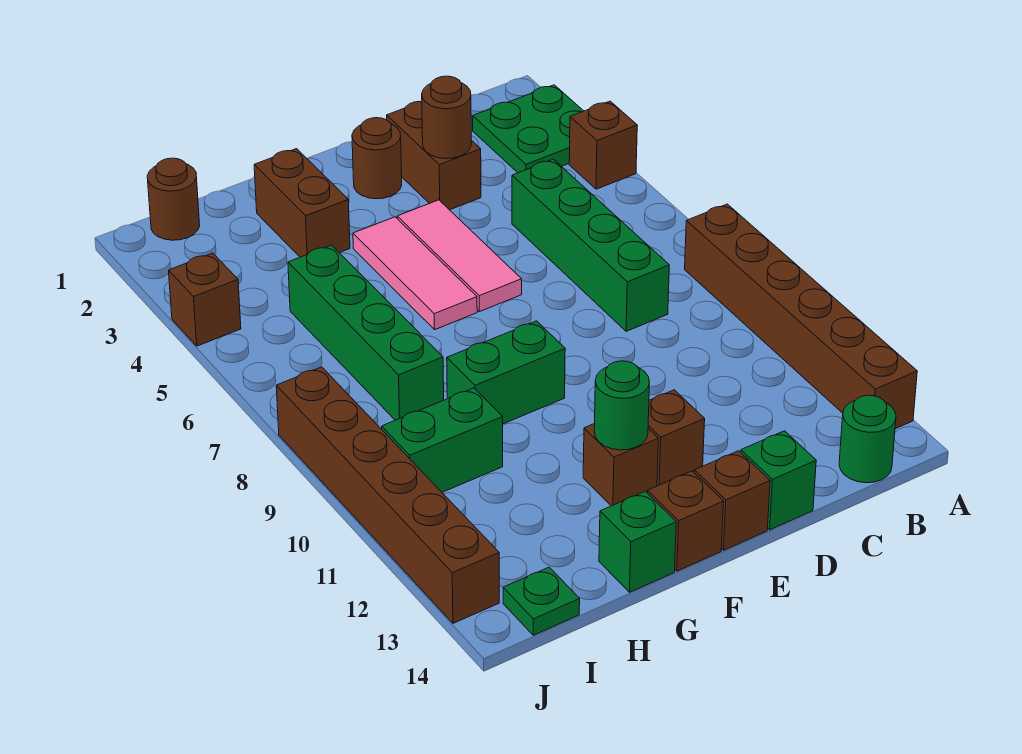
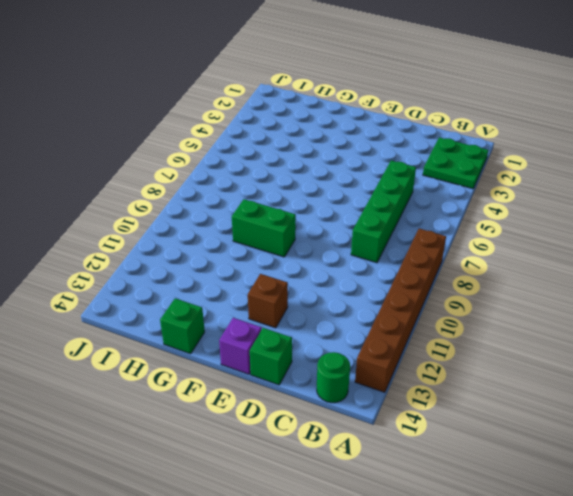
purple 1x1 brick [219,318,262,374] -> brown 1x1 brick [694,451,770,550]
none -> brown 1x1 brick [569,101,637,189]
none -> brown 1x2 brick [387,101,481,210]
none -> brown 1x1 round brick [352,118,402,199]

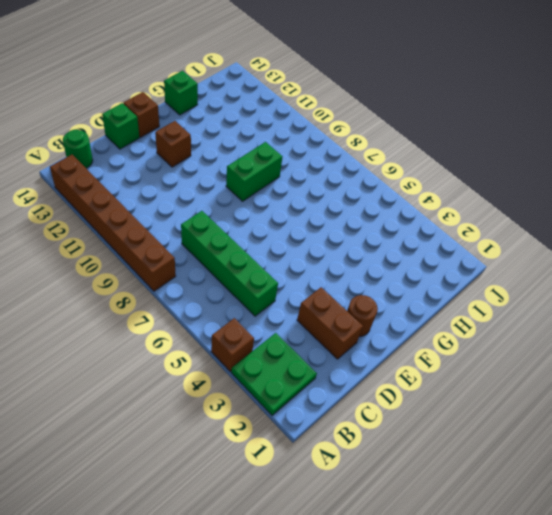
none -> pink 1x3 tile [397,200,522,312]
none -> pink 1x3 tile [353,217,477,329]
none -> brown 1x1 brick [583,423,658,506]

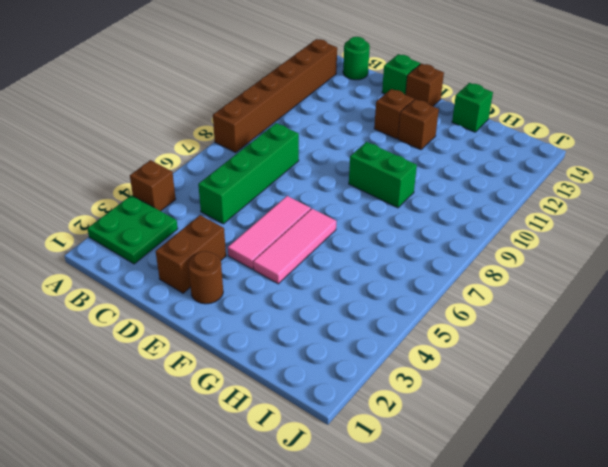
none -> brown 1x1 brick [647,471,724,571]
none -> brown 1x2 brick [254,149,350,257]
none -> green 1x4 brick [288,245,444,420]

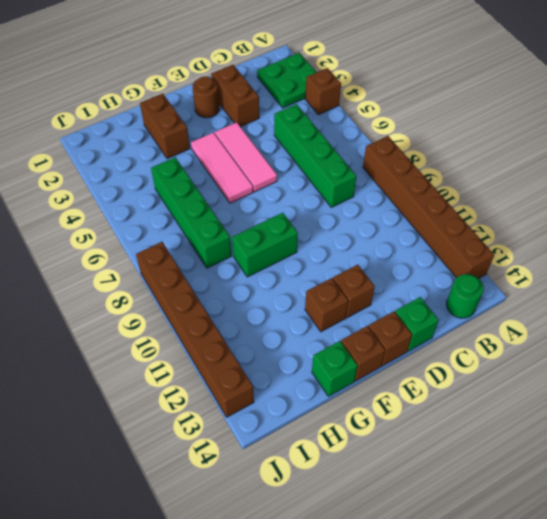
none -> green 1x2 brick [382,388,503,492]
none -> brown 1x1 round brick [147,158,200,240]
none -> green 1x1 plate [503,567,580,635]

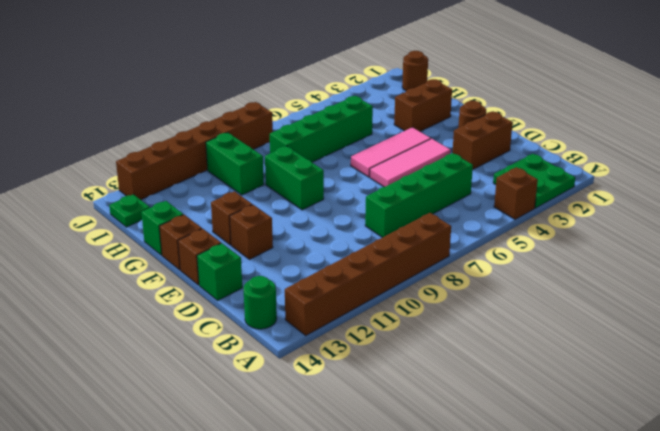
none -> brown 1x1 brick [169,253,241,346]
none -> brown 1x1 round brick [422,76,471,159]
none -> green 1x1 round brick [594,361,649,450]

